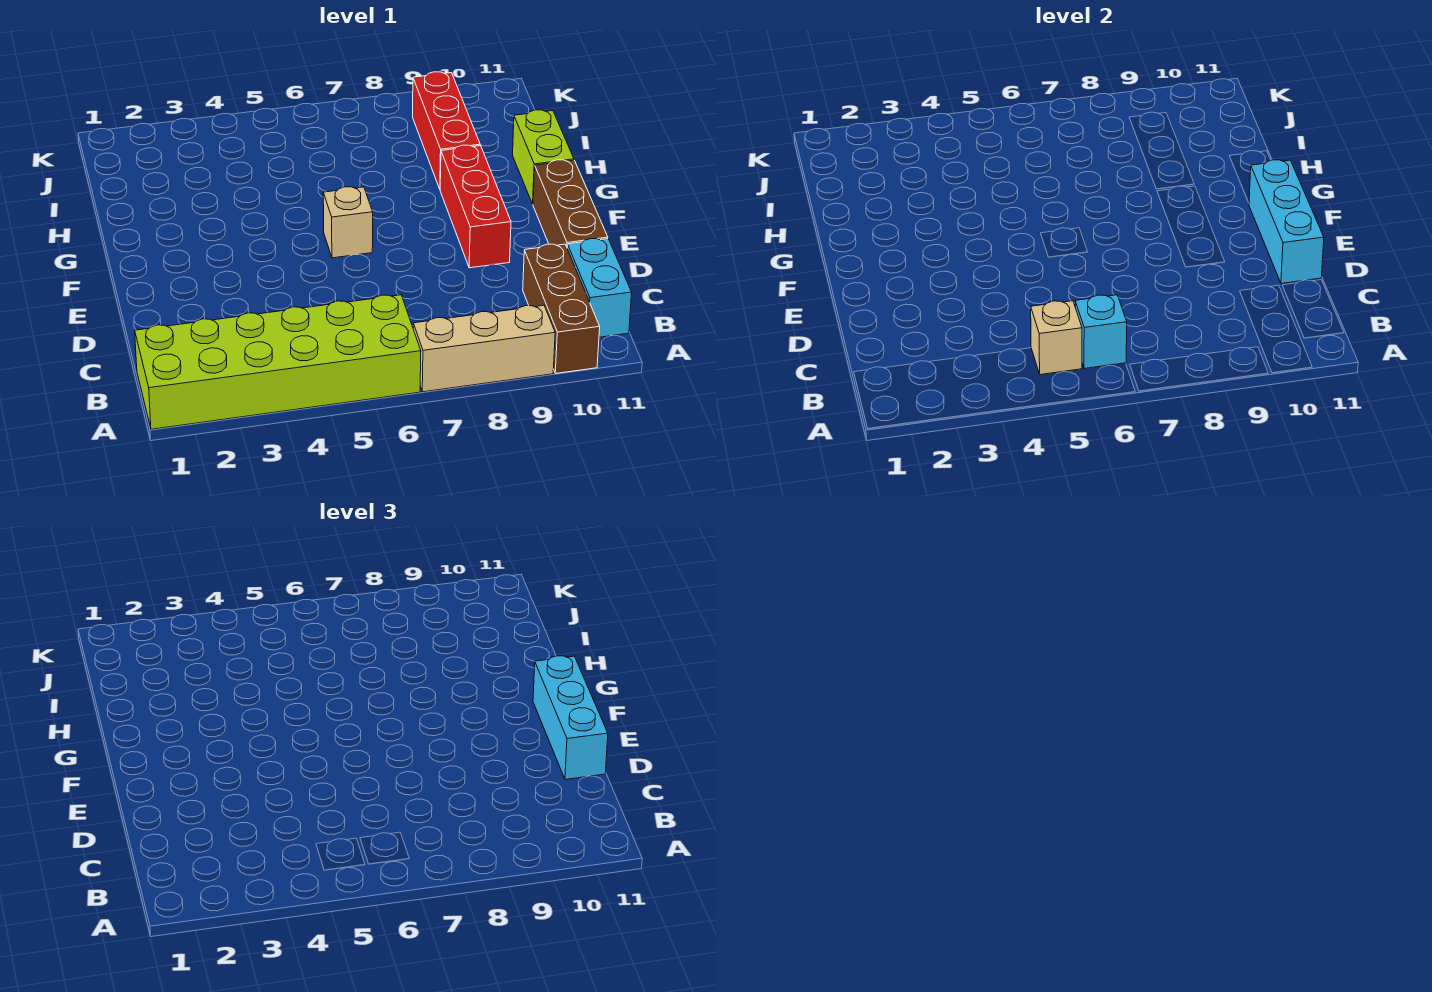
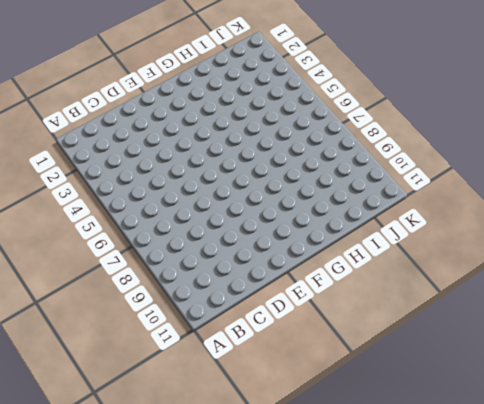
none -> lime 2x6 brick [135,295,421,429]
none -> tan 1x3 brick [413,305,555,392]
none -> brown 1x3 brick [523,244,600,373]

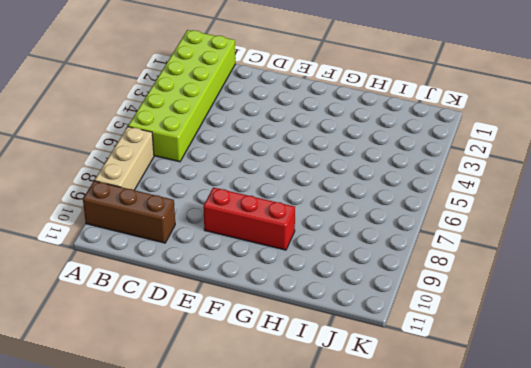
none -> cyan 1x2 brick [567,239,632,337]
none -> brown 1x3 brick [533,160,608,246]
none -> tan 1x1 brick [323,187,373,258]

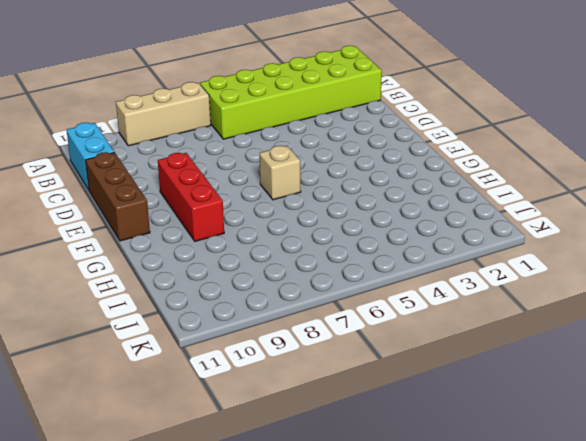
none -> brown 1x3 brick [523,244,600,373]
none -> lime 1x2 brick [513,110,574,204]
none -> red 1x3 brick [413,72,480,189]

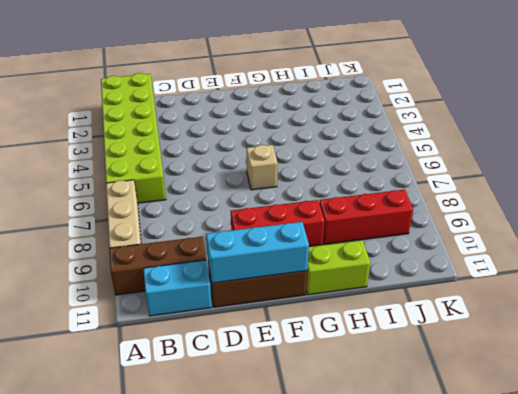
none -> tan 1x1 brick [1031,301,1082,375]
none -> cyan 1x1 brick [1075,295,1127,369]
none -> cyan 1x3 brick [533,656,608,779]

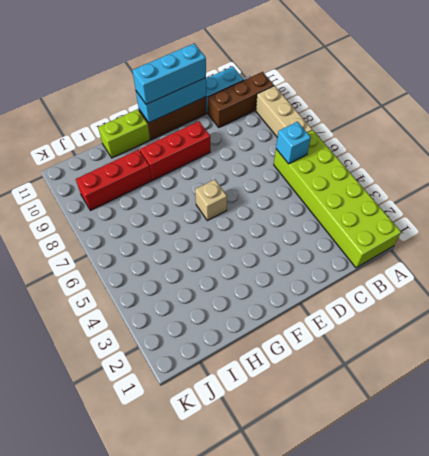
none -> tan 1x1 brick [1031,301,1082,375]

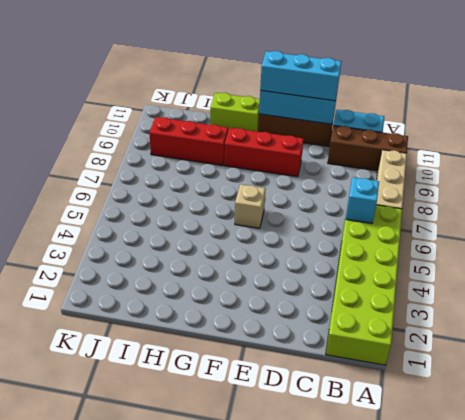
none -> tan 1x1 brick [1031,301,1082,375]

